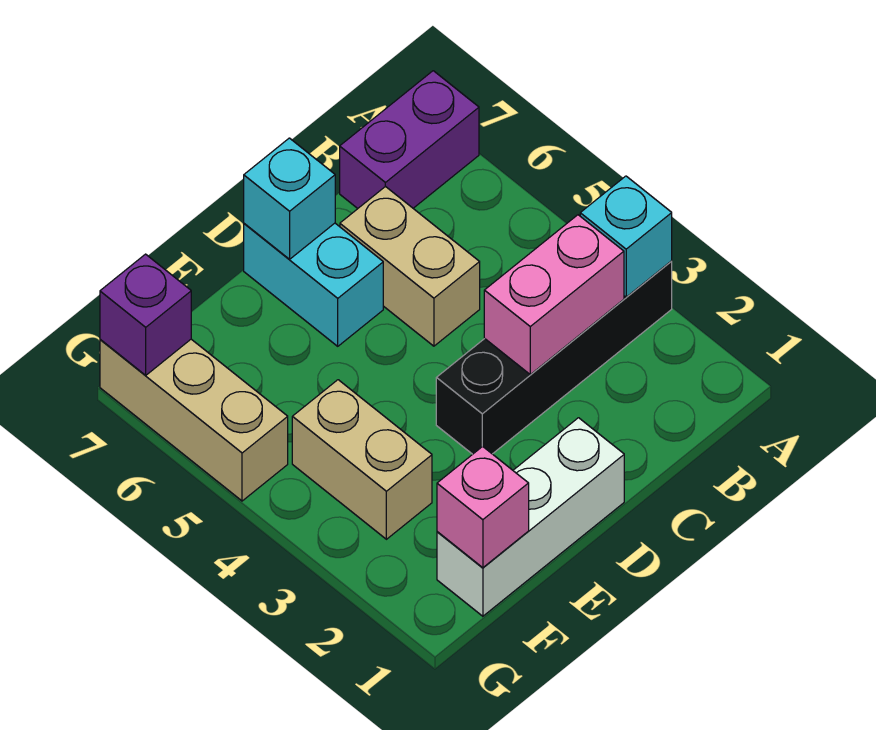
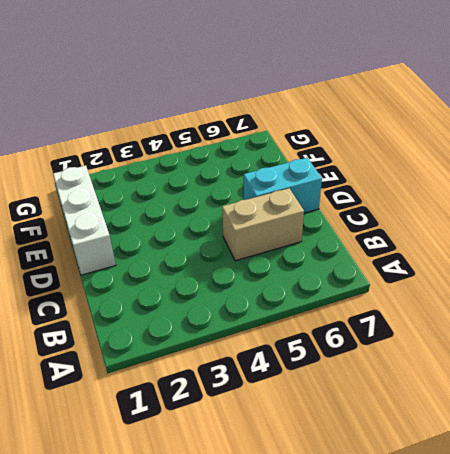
none -> black 1x4 brick [436,261,672,454]
none -> purple 1x2 brick [340,71,479,208]
none -> tan 1x2 brick [292,380,432,539]

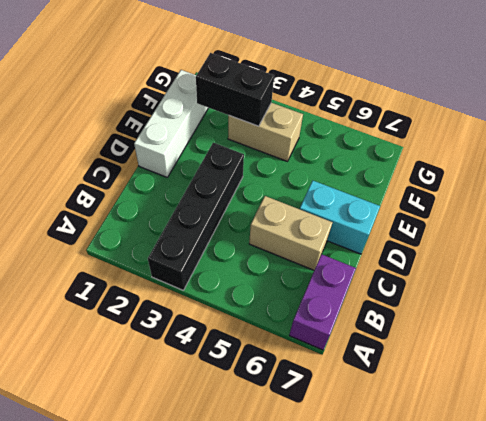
black 1x2 brick [196,53,274,126] -> none
none -> tan 1x3 brick [100,339,288,501]
none -> cyan 1x1 brick [580,176,672,297]
none -> pink 1x2 brick [484,215,624,374]

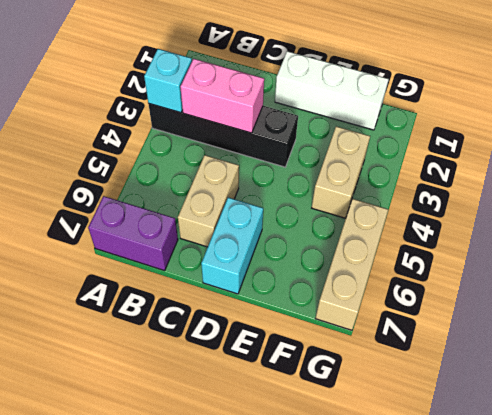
none -> cyan 1x1 brick [244,138,335,259]
none -> pink 1x1 brick [437,446,529,568]
none -> purple 1x1 brick [100,254,191,375]

